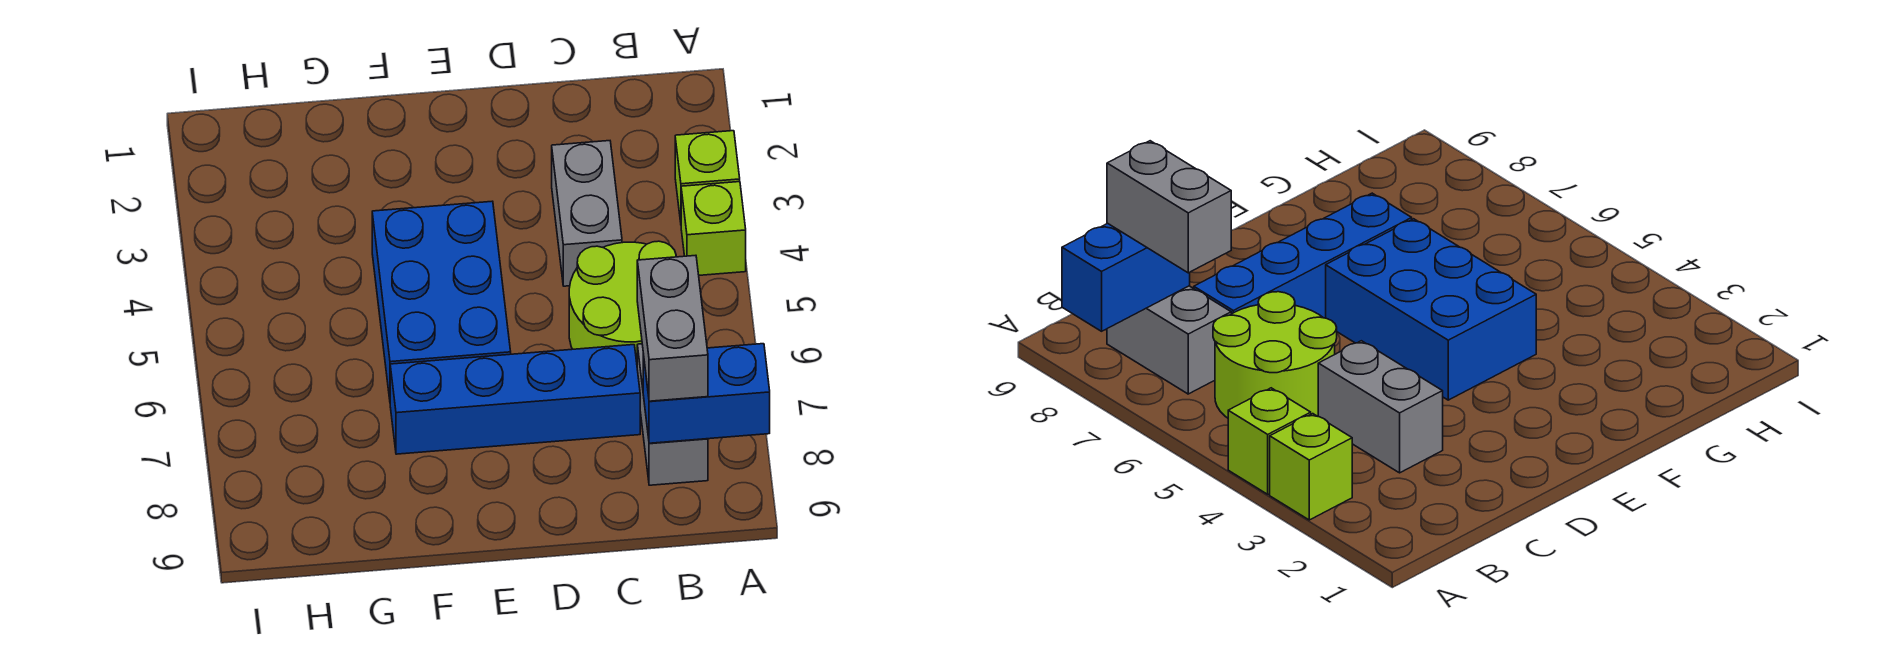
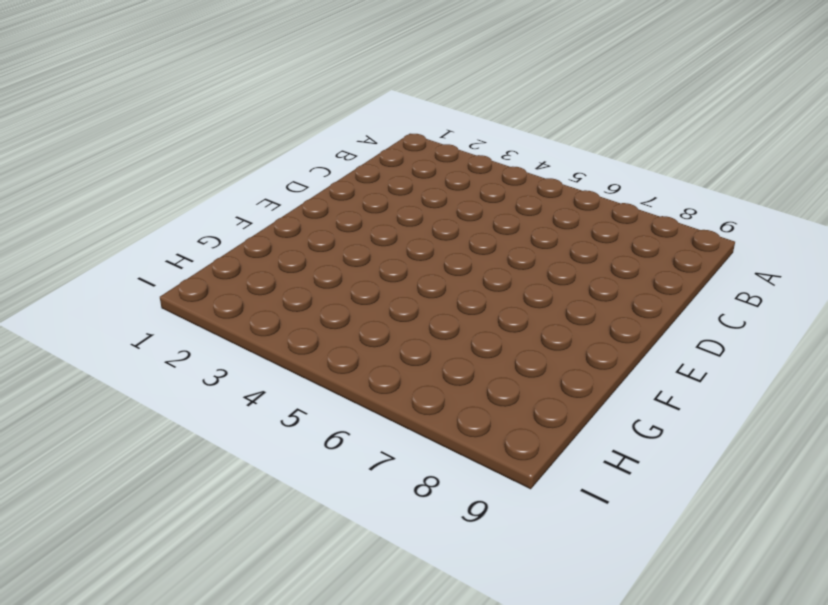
none -> lime 1x1 brick [675,131,740,222]
none -> lime 1x1 brick [681,182,746,275]

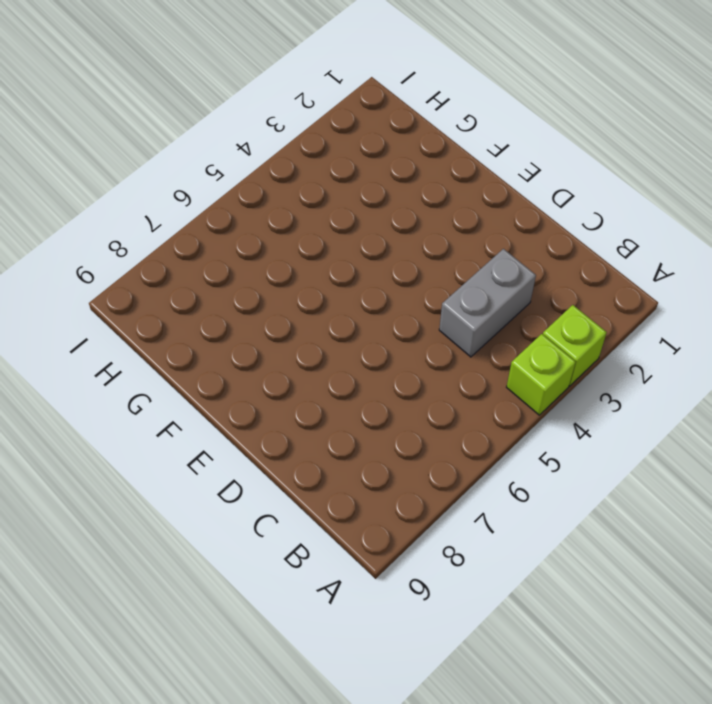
none -> lime 2x2 round brick [569,241,676,362]
none -> grey 1x2 brick [637,344,708,485]

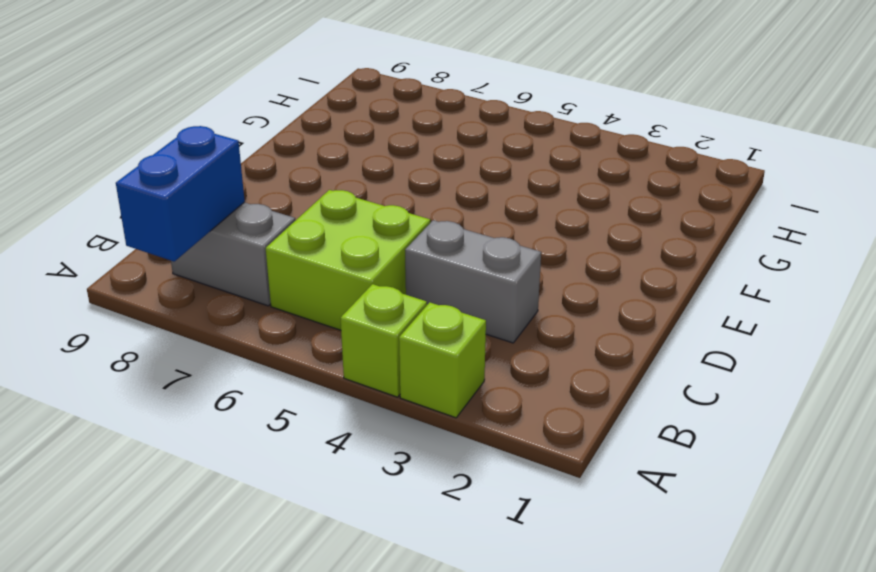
lime 2x2 brick [266,190,430,330] -> lime 2x2 round brick [569,241,676,362]
none -> blue 1x4 brick [390,345,640,454]
none -> blue 2x3 brick [372,201,511,399]

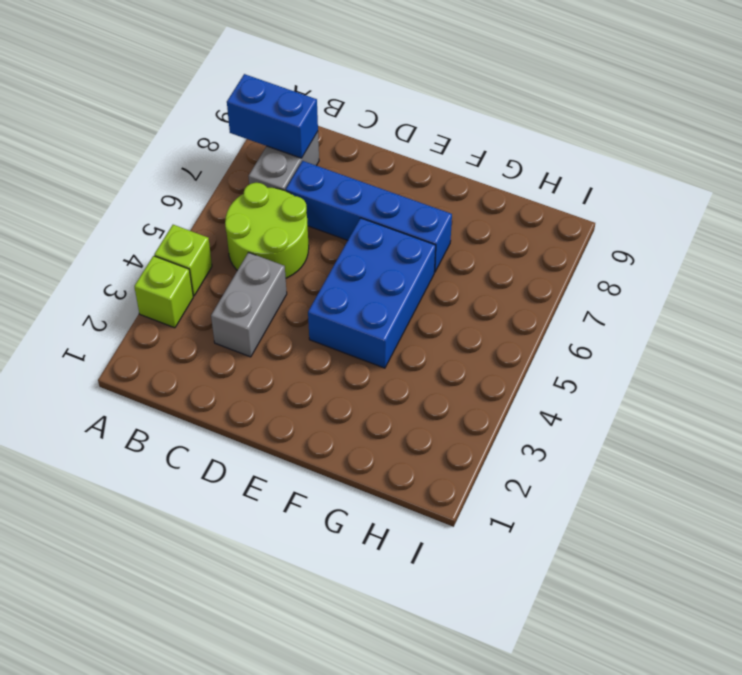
none -> grey 1x2 brick [637,255,708,401]

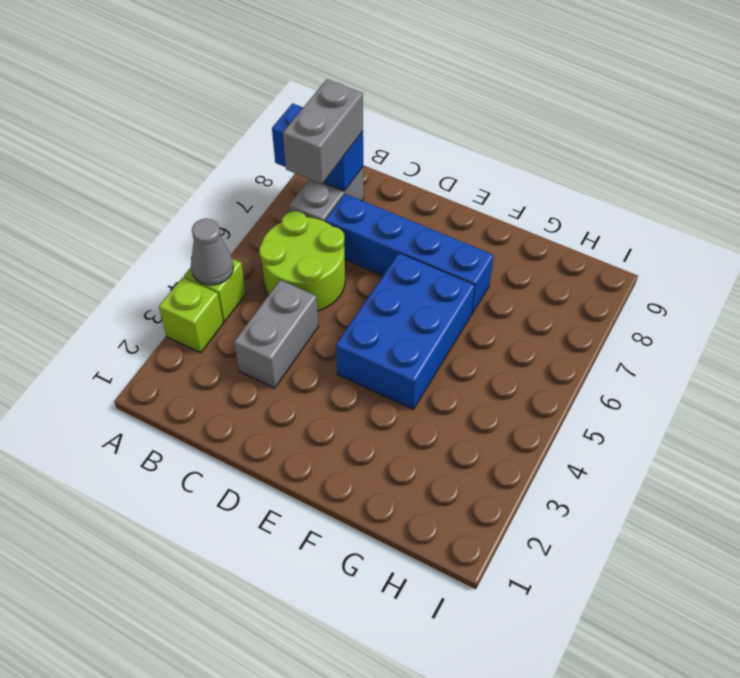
grey 1x1 cone [191,219,233,285] -> none

